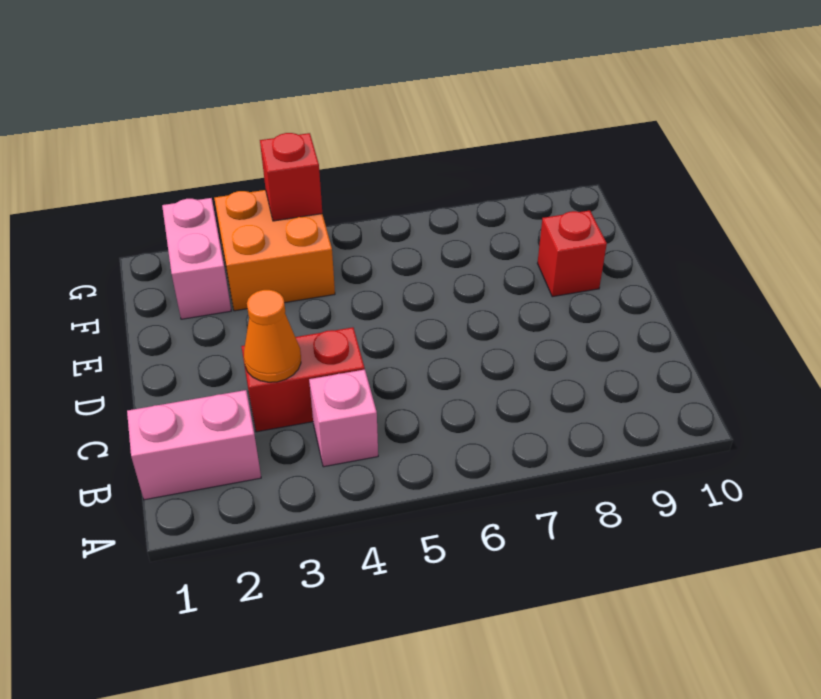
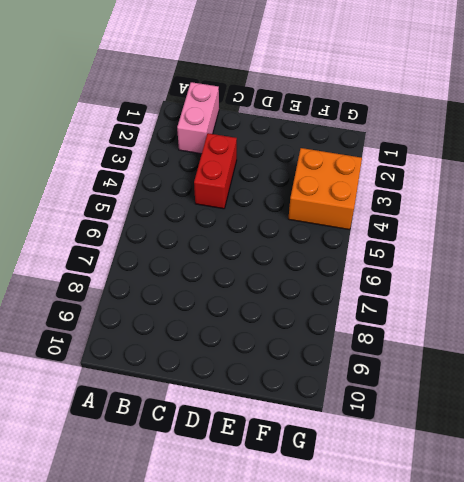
none -> pink 1x1 brick [309,370,378,467]
none -> red 1x1 brick [537,210,607,297]

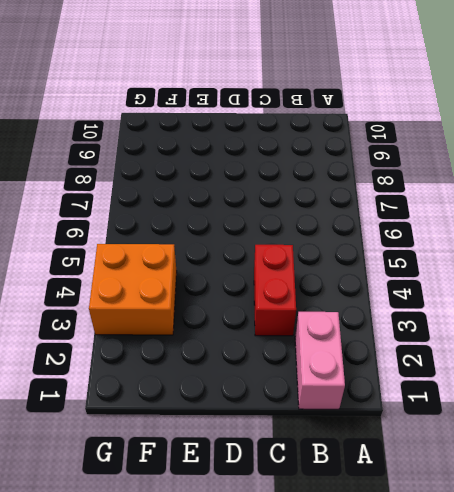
none -> pink 1x1 brick [309,370,378,467]
none -> red 1x1 brick [537,210,607,297]

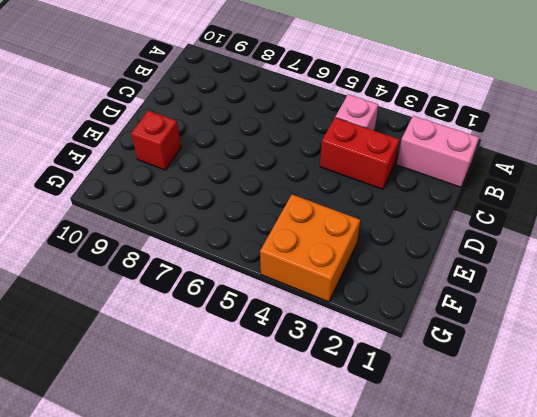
none -> pink 1x2 brick [162,198,231,319]
none -> orange 1x1 cone [243,290,301,382]

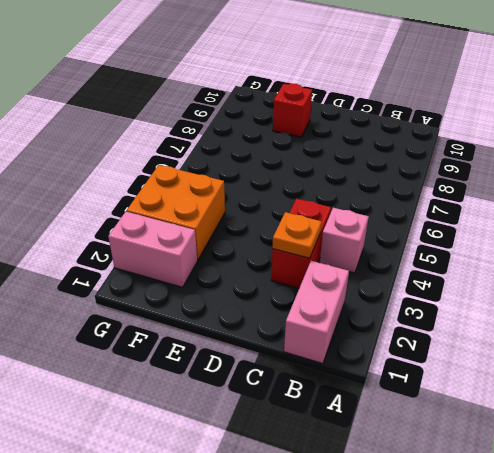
orange 1x1 plate [272,212,322,258] -> orange 1x1 cone [243,290,301,382]
none -> red 1x1 brick [260,133,322,221]

